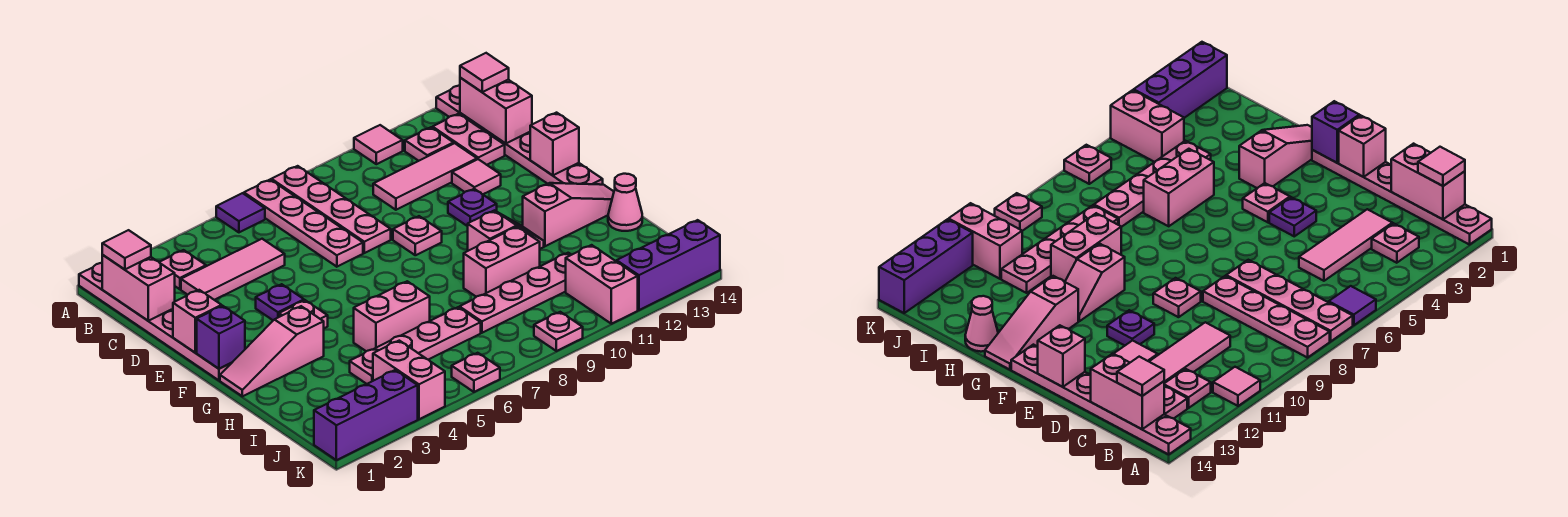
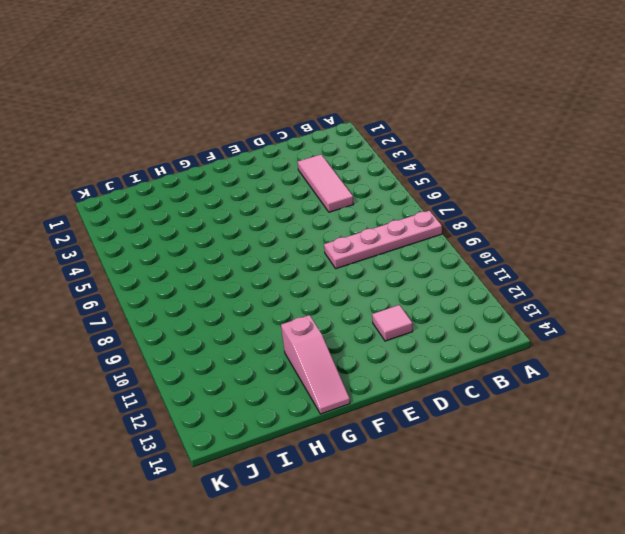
none -> pink 1x6 plate [79,263,231,380]
none -> purple 1x1 tile [216,193,265,232]
none -> pink 1x4 plate [244,180,363,267]
none -> pink 1x1 tile [354,125,403,164]

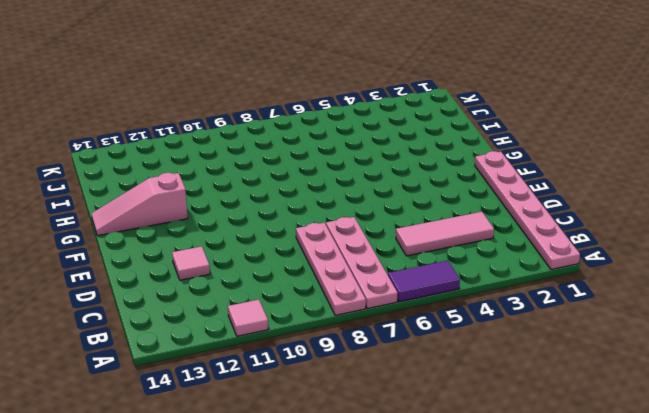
purple 1x2 tile [388,261,460,302] -> purple 1x1 tile [216,193,265,232]
none -> pink 1x6 plate [436,86,603,185]
none -> pink 1x1 plate [159,250,206,289]
none -> pink 1x1 plate [405,127,454,161]
none -> pink 1x2 plate [432,114,505,165]

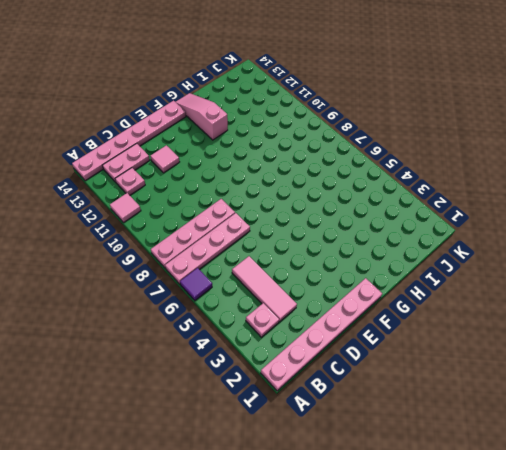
none -> pink 1x3 tile [373,143,477,210]
none -> purple 1x1 plate [256,284,304,320]
none -> pink 1x1 plate [393,216,442,255]
none -> purple 1x1 plate [448,189,497,226]

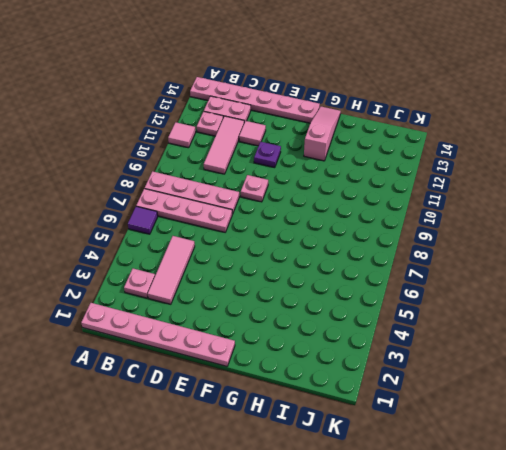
none -> purple 1x1 plate [256,284,304,320]
none -> pink 1x1 plate [279,300,328,328]
none -> pink 1x3 slope [220,306,324,396]
none -> pink 1x2 slope [468,210,544,251]

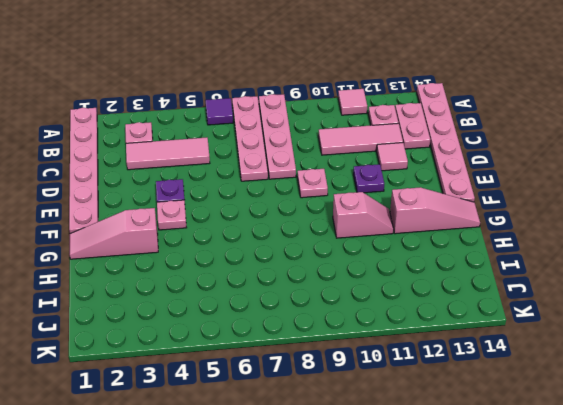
none -> pink 1x2 brick [354,281,430,351]
none -> pink 1x2 brick [464,227,540,297]
none -> pink 1x1 cone [608,174,642,231]
none -> pink 1x4 plate [350,307,481,384]

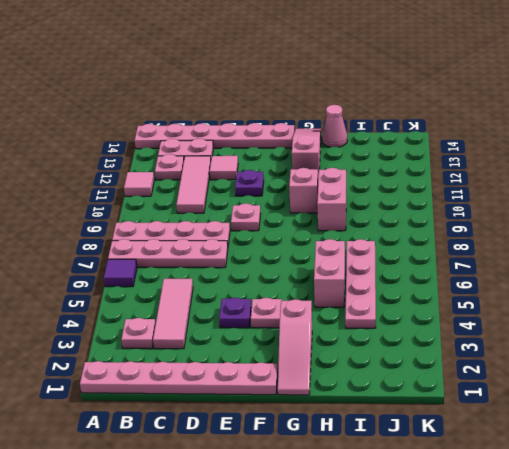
none -> pink 1x4 plate [460,253,571,333]
none -> pink 1x2 brick [373,341,445,419]
none -> pink 1x2 brick [566,245,638,324]
none -> purple 1x3 brick [314,370,418,460]

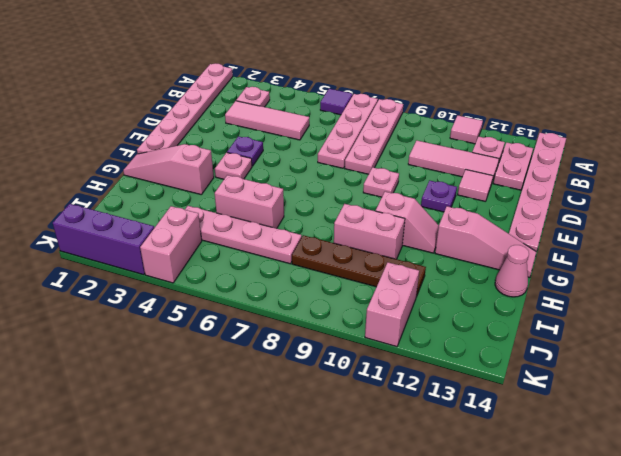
brown 1x4 plate [292,235,426,296] -> pink 1x4 plate [460,253,571,333]
none -> pink 1x1 plate [452,353,500,392]
none -> pink 1x1 plate [534,312,583,351]
none -> purple 1x3 brick [617,220,720,310]
none -> pink 1x2 brick [102,255,175,321]

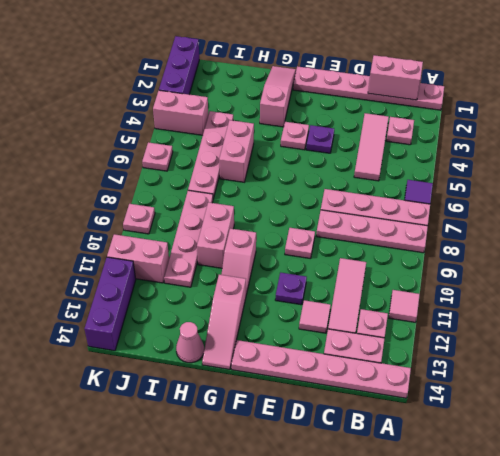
none -> pink 1x2 brick [460,78,532,144]
none -> pink 1x1 brick [173,290,222,353]
none -> pink 1x1 brick [530,113,579,175]
none -> purple 1x1 brick [197,306,245,369]

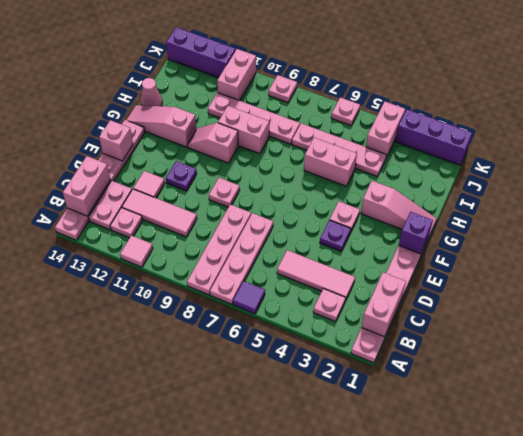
none -> pink 1x1 brick [173,290,222,353]
none -> pink 1x1 tile [102,230,151,270]
none -> pink 1x1 tile [460,53,509,92]

